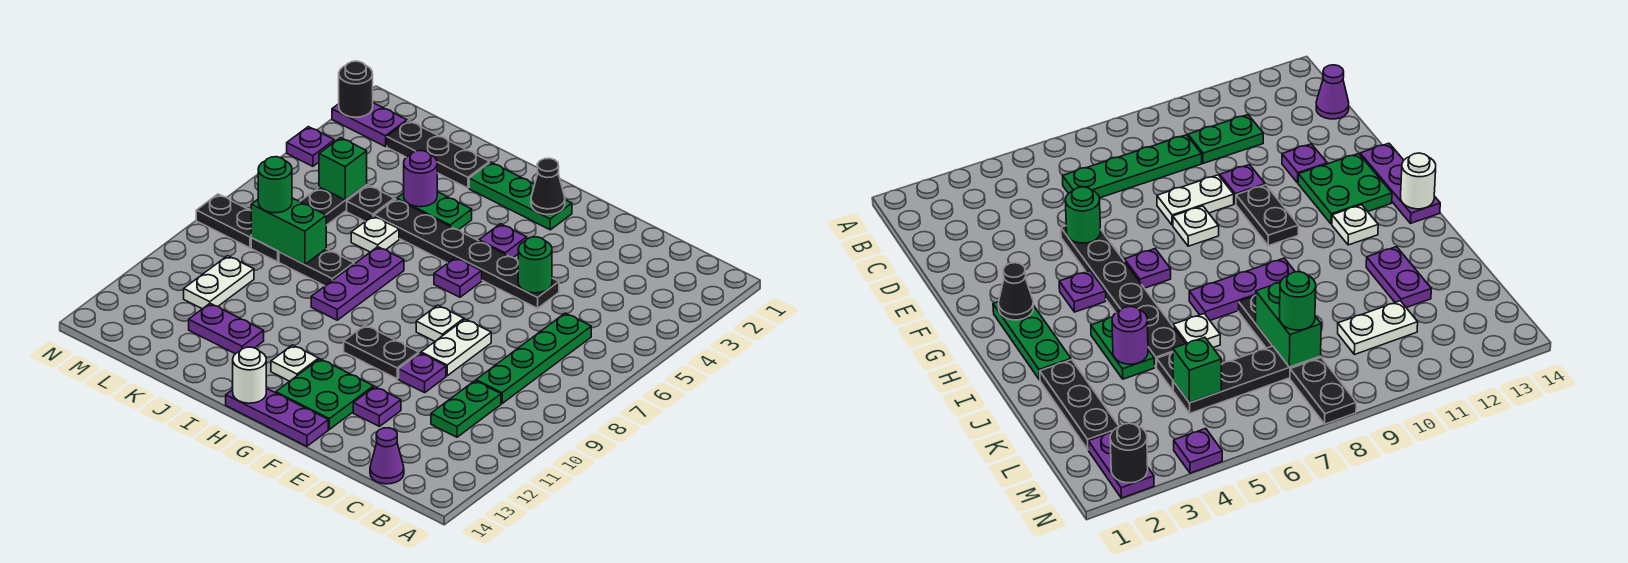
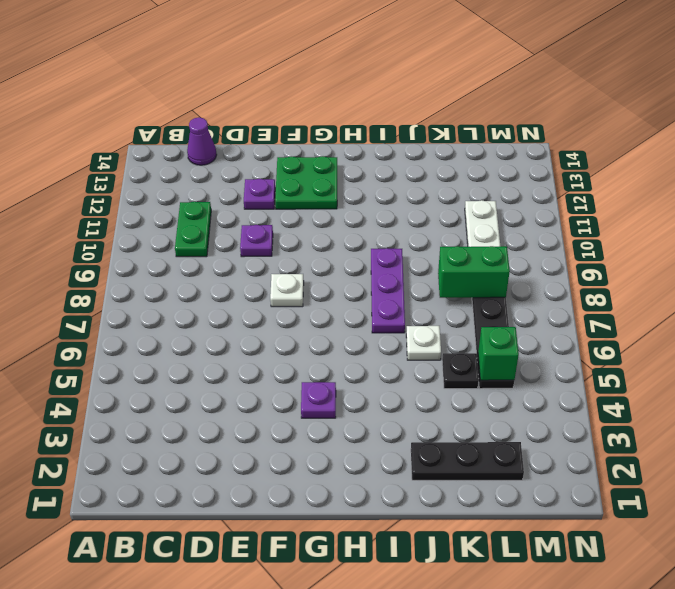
none -> green 1x4 plate [476,313,591,403]
none -> black 1x6 plate [374,199,559,308]
none -> white 1x2 plate [421,319,491,376]
none -> black 1x2 plate [344,325,419,379]

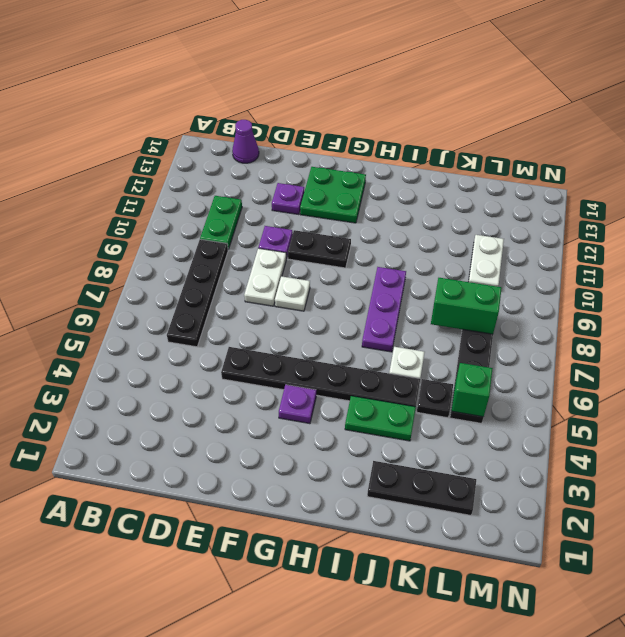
black 1x4 plate [167,239,228,347] -> green 1x4 plate [476,313,591,403]
none -> purple 1x3 plate [226,388,328,446]
none -> green 1x3 plate [469,162,572,230]
none -> purple 1x1 plate [434,258,482,297]
none -> white 1x1 plate [271,345,319,381]

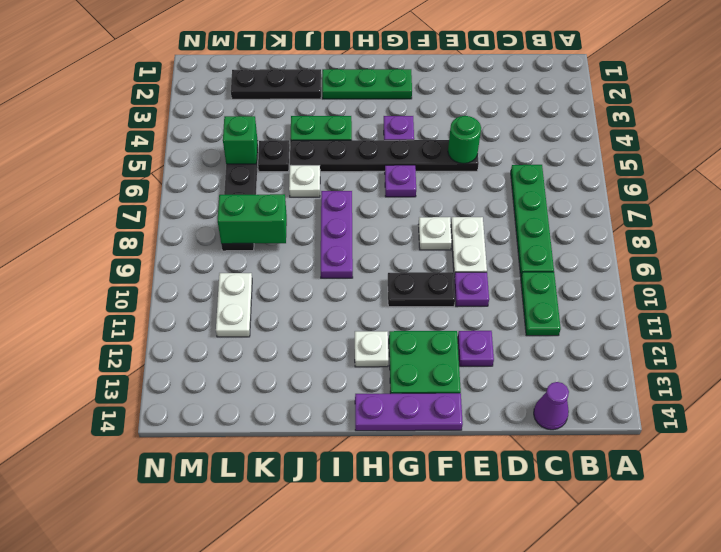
none -> black 1x2 plate [279,249,354,286]
none -> purple 1x2 plate [189,303,264,354]
none -> purple 1x2 plate [332,103,407,147]
none -> black 1x2 plate [196,194,251,248]

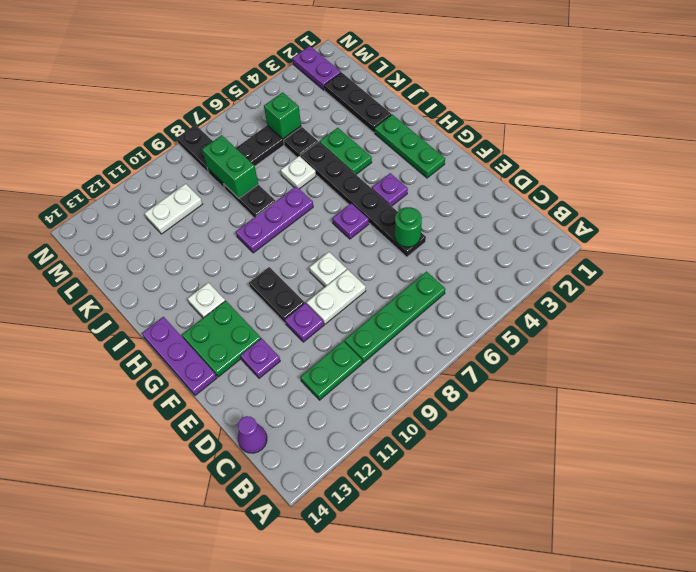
none -> purple 1x2 plate [189,303,264,354]
none -> purple 1x1 plate [287,127,334,166]
none -> black 1x1 cone [531,158,565,215]
none -> white 1x1 round brick [233,347,266,403]

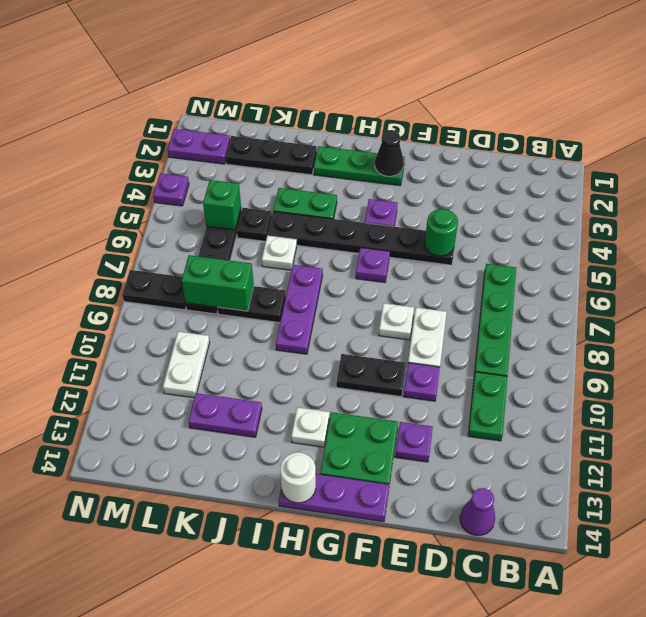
none -> purple 1x1 round brick [404,151,437,207]
none -> black 1x1 round brick [339,61,373,117]
none -> green 1x1 round brick [258,157,292,213]

